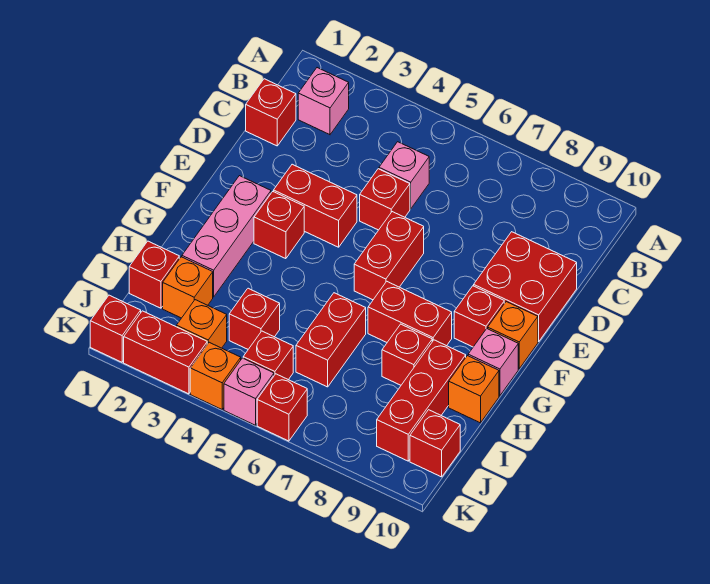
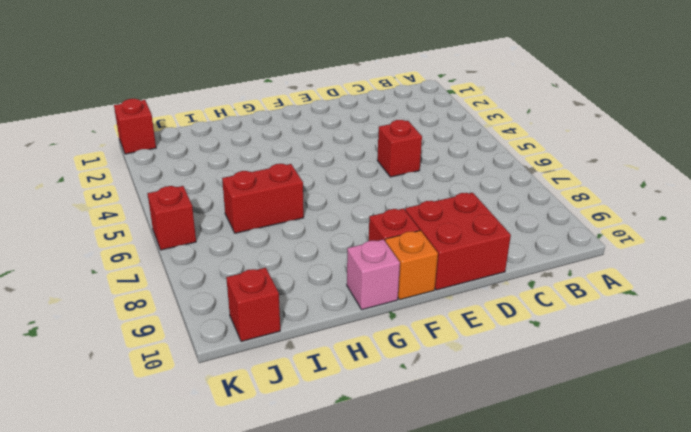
none -> pink 1x1 brick [298,68,349,135]
none -> red 1x1 brick [246,79,296,146]
none -> pink 1x1 brick [379,142,429,209]

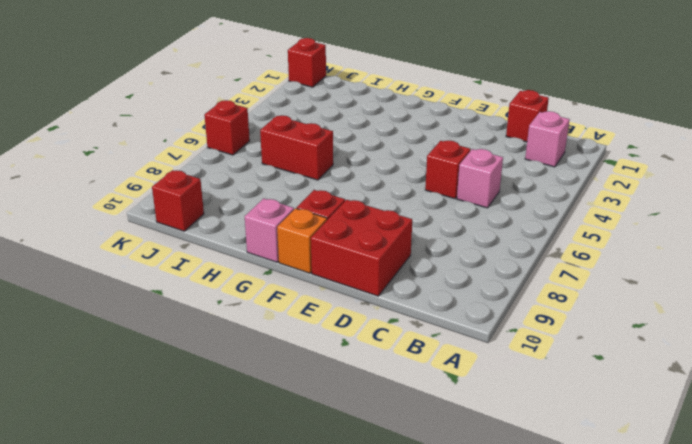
none -> red 1x2 brick [274,164,357,247]
none -> red 1x2 brick [354,212,424,300]
none -> pink 1x3 brick [182,176,271,297]

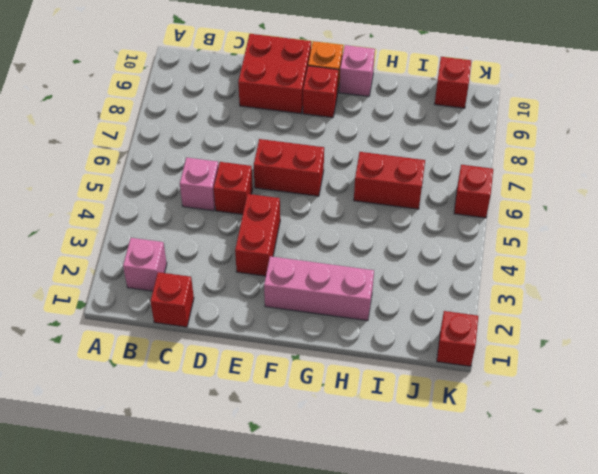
none -> red 1x1 brick [254,192,304,259]
none -> red 1x2 brick [368,282,452,346]
none -> red 1x1 brick [382,324,432,385]

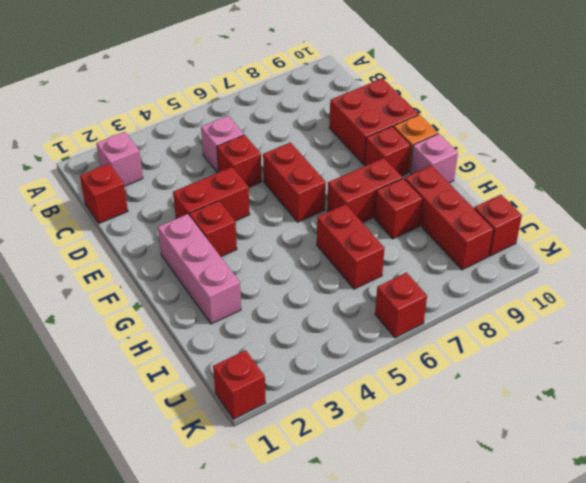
none -> orange 1x1 brick [449,356,499,423]
none -> red 1x1 brick [129,241,179,308]
none -> orange 1x1 brick [163,257,213,318]

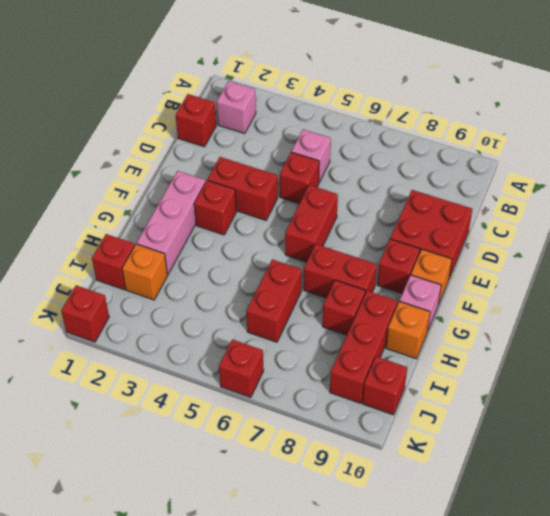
none -> red 1x1 brick [229,288,280,349]
none -> orange 1x1 brick [177,300,227,348]
none -> red 1x1 brick [243,331,293,380]

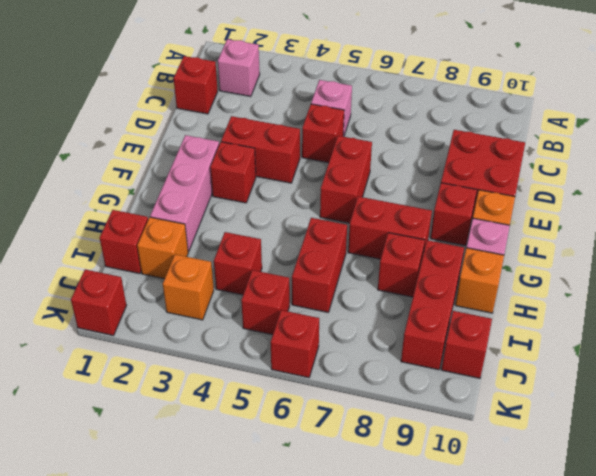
none -> red 1x2 brick [124,311,207,394]
none -> orange 1x1 brick [190,342,241,409]
none -> pink 1x1 brick [224,358,274,425]

